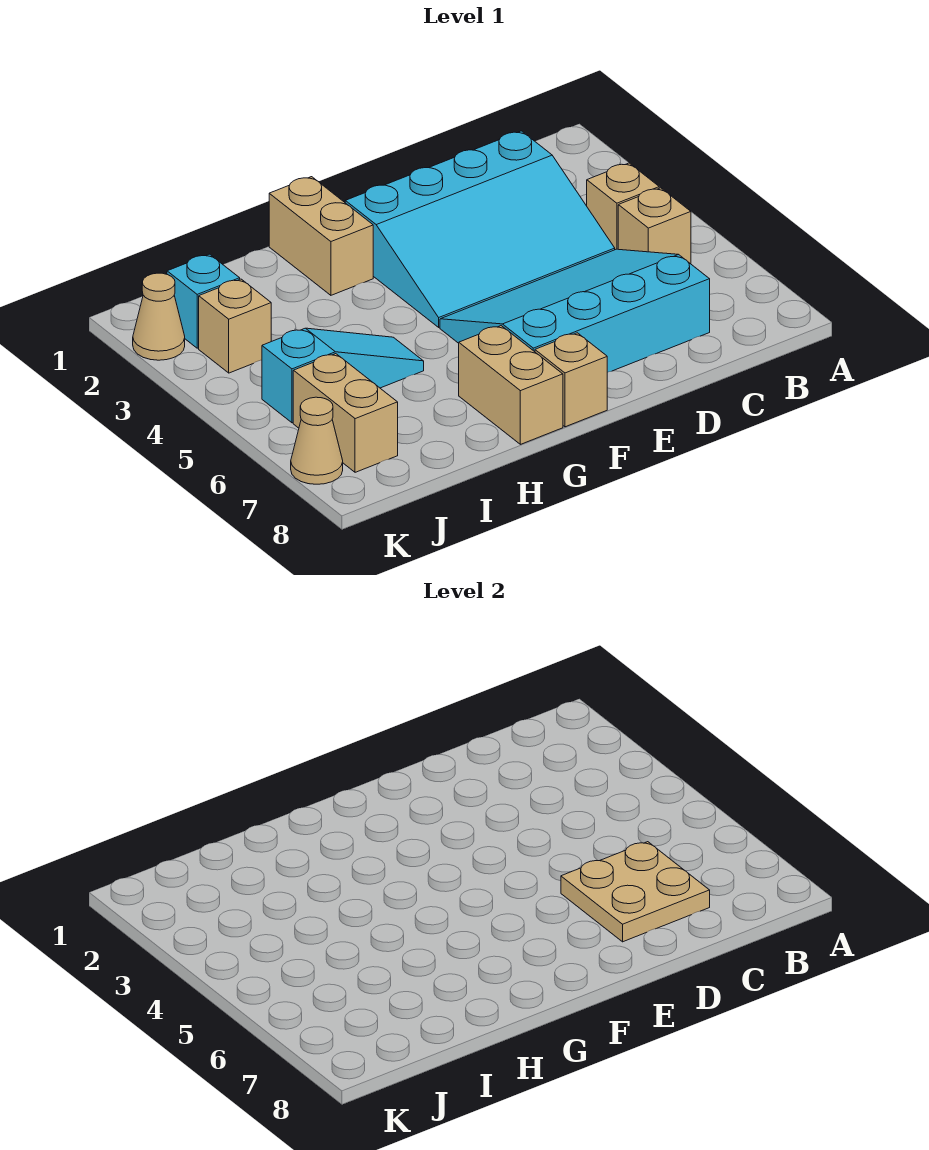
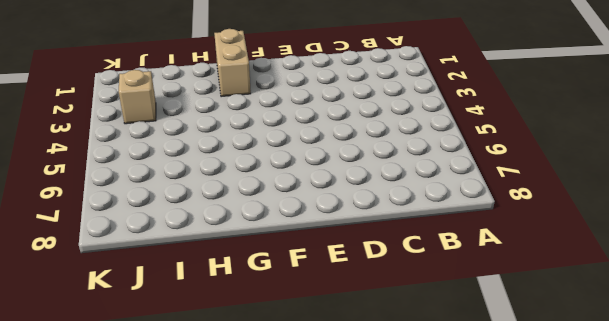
none -> tan 1x1 brick [587,163,659,250]
none -> tan 1x1 brick [618,188,691,264]
none -> cyan 3x4 slope [345,131,615,327]

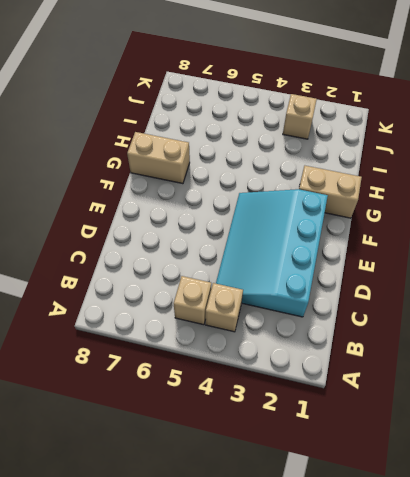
none -> cyan 3x4 slope [440,249,710,372]
none -> tan 1x1 brick [535,333,607,427]
none -> cyan 1x3 slope [262,328,424,423]

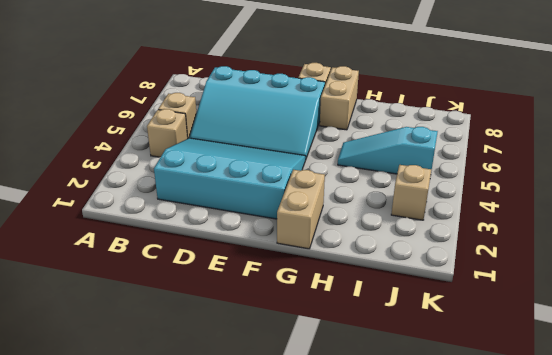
none -> cyan 1x1 brick [167,254,240,348]
none -> tan 1x2 brick [293,354,398,472]
none -> tan 1x1 cone [133,273,185,360]

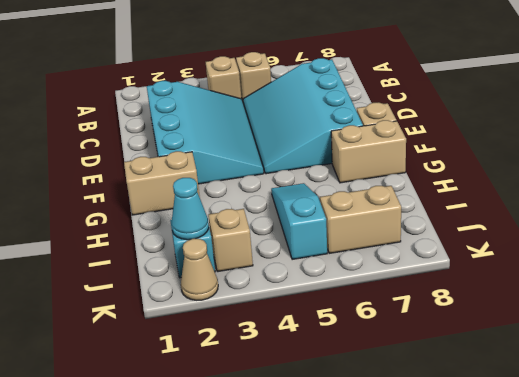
cyan 1x1 cone [171,178,209,240] -> none
none -> tan 1x1 cone [291,397,343,484]
none -> tan 2x2 plate [561,842,710,942]

